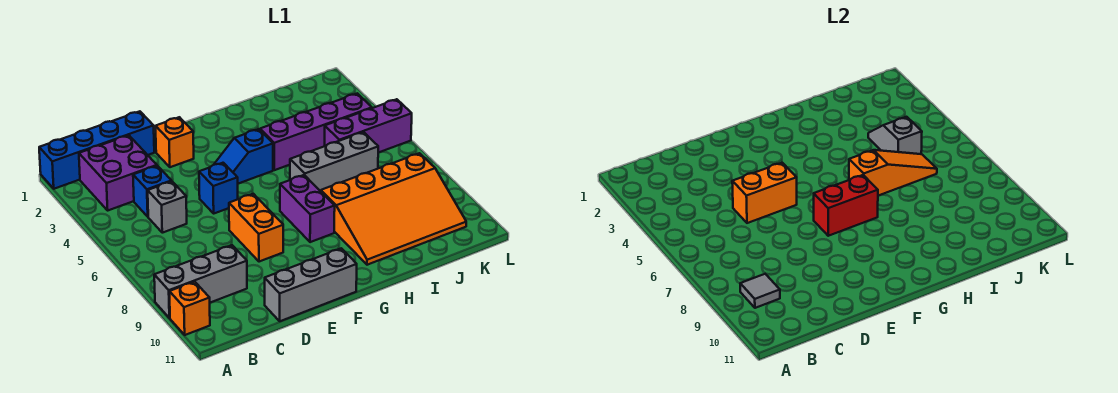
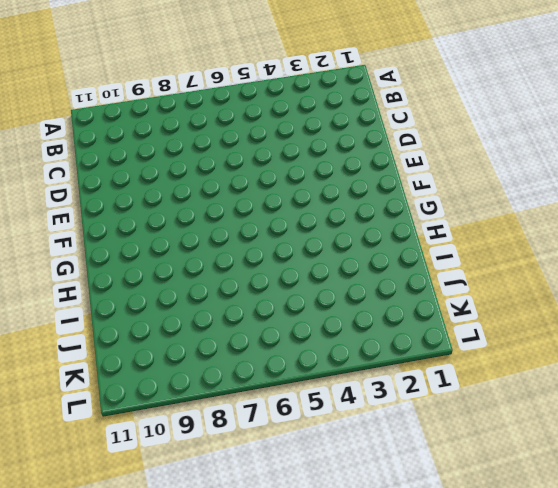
none -> blue 1x4 brick [39,111,154,189]
none -> grey 1x3 brick [154,245,247,318]
none -> orange 1x1 brick [169,282,210,335]

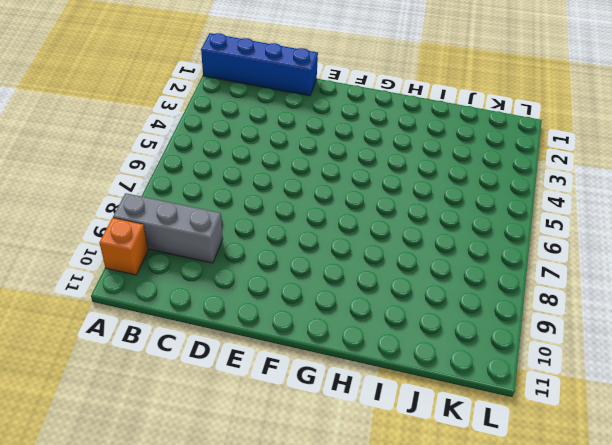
none -> purple 2x2 brick [79,135,157,210]
none -> blue 1x1 brick [133,166,171,217]
none -> grey 1x1 brick [148,181,187,233]

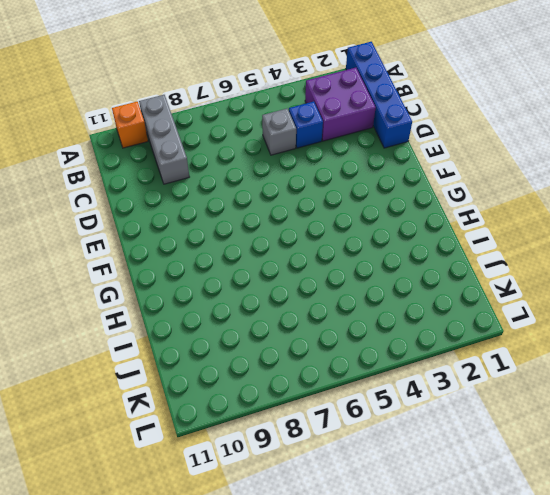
none -> grey 1x3 brick [265,248,357,321]
none -> orange 1x1 brick [156,117,194,167]
none -> blue 1x1 brick [199,163,238,213]

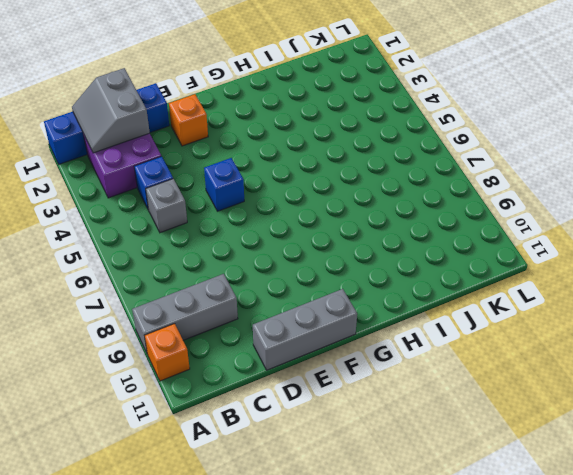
grey 2x2 slope [72,68,150,153] -> none
none -> orange 1x2 brick [229,194,283,262]
none -> blue 1x2 slope [214,129,273,184]
none -> purple 1x2 brick [280,175,335,242]

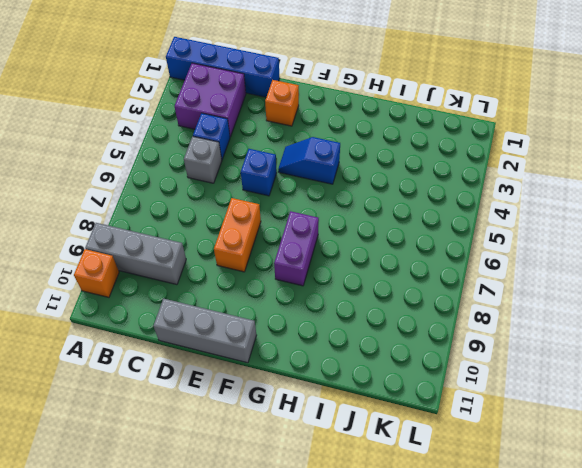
none -> purple 1x4 brick [260,93,372,170]
none -> grey 1x3 brick [290,132,378,191]
none -> orange 3x4 slope [321,153,466,265]

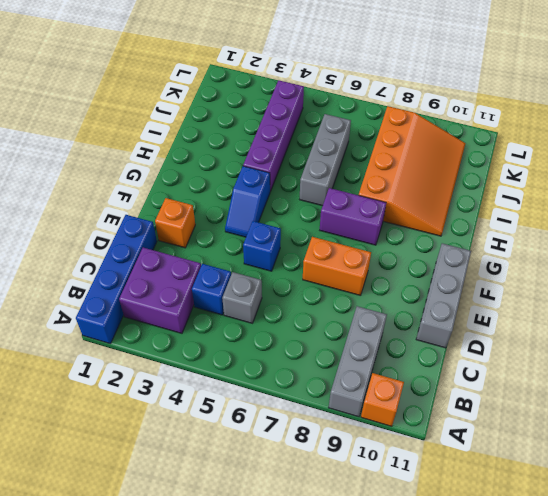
none -> purple 1x3 brick [325,99,412,153]
none -> grey 1x1 tile [740,274,780,308]
none -> orange 1x2 brick [732,163,797,223]

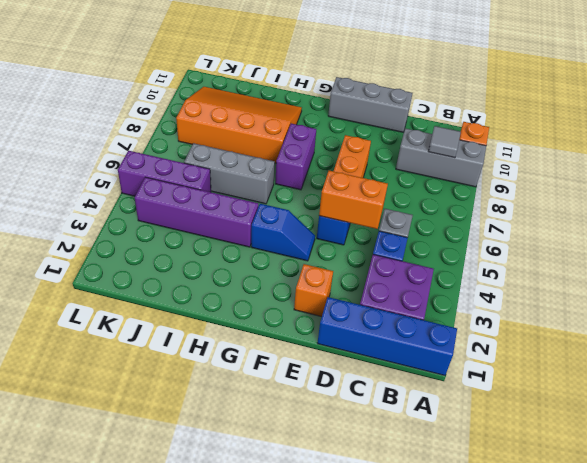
none -> red 1x2 brick [814,175,878,236]
none -> orange 1x3 slope [849,150,937,196]
none -> grey 1x2 slope [868,117,922,154]

